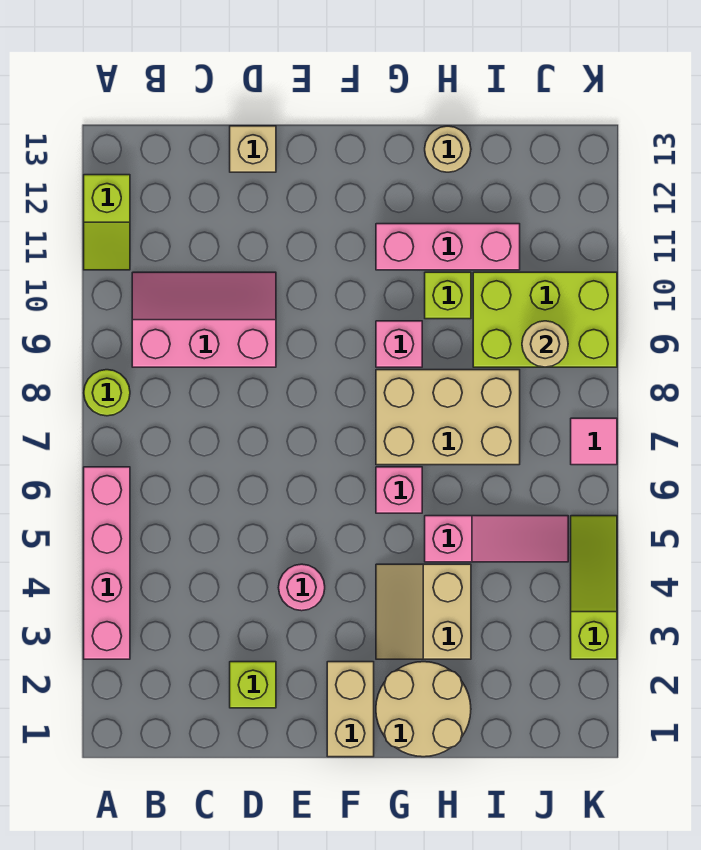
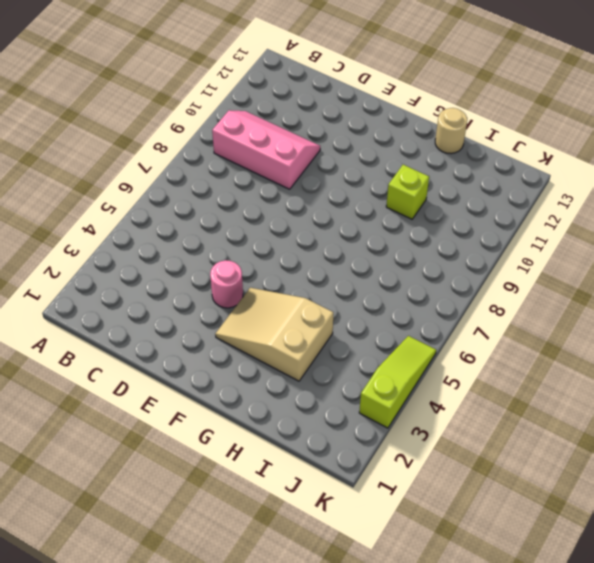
tan 2x3 slope [215,288,333,381] -> tan 2x2 slope [376,564,471,659]
none -> pink 1x4 brick [84,467,130,659]
none -> lime 1x1 round brick [84,370,130,416]
none -> lime 1x2 slope [84,175,130,270]

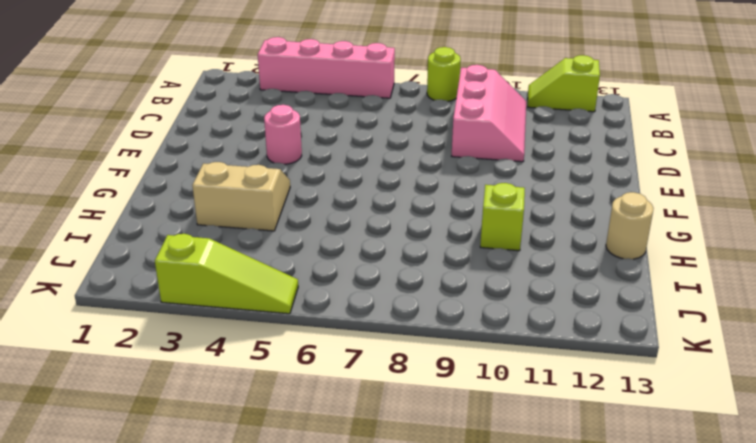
none -> lime 1x1 brick [230,662,276,708]
none -> tan 1x1 brick [230,126,276,172]
none -> tan 1x2 brick [327,662,374,757]

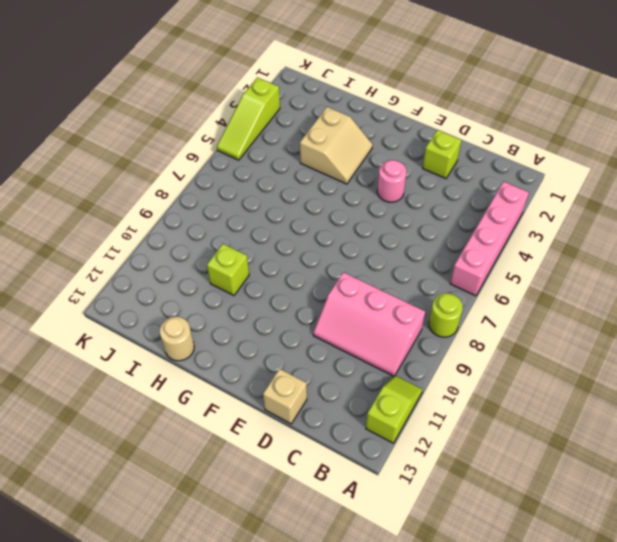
none -> tan 1x2 brick [327,662,374,757]
none -> tan 2x2 round brick [376,662,471,757]
none -> pink 1x1 brick [376,467,422,513]

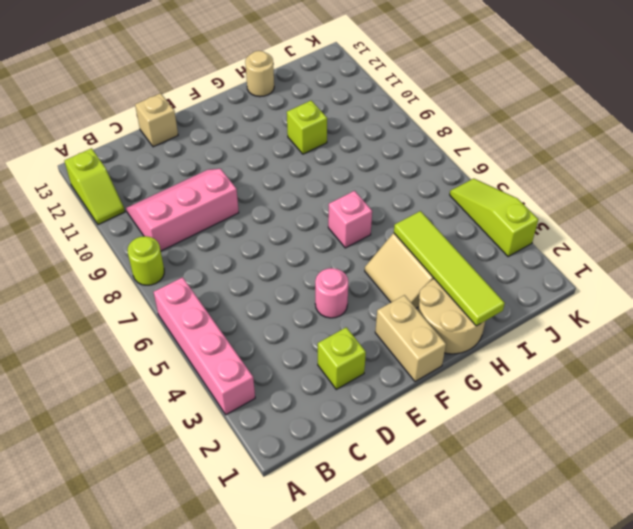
lime 1x4 tile [394,211,505,326] -> none
none -> tan 2x3 brick [376,370,520,465]
none -> pink 1x1 brick [376,321,422,367]
none -> pink 1x3 brick [376,224,520,270]

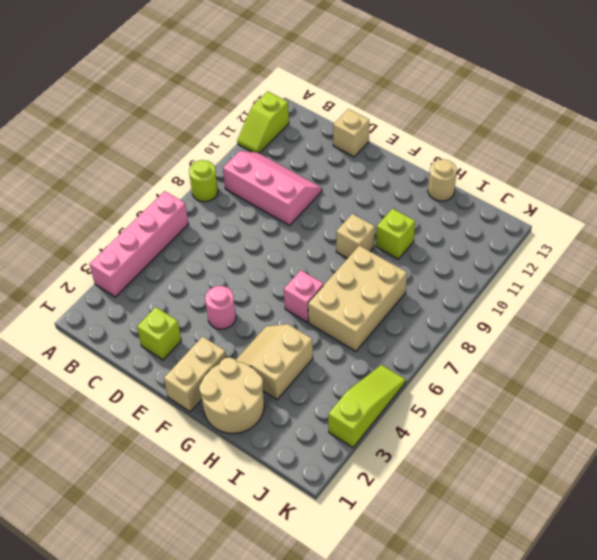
tan 1x1 brick [336,214,375,259] -> pink 1x1 brick [376,321,422,367]
tan 2x3 brick [308,246,407,351] -> tan 2x3 brick turned to [376,370,520,465]
none -> pink 1x3 brick [376,224,520,270]
none -> pink 1x3 slope [425,516,568,562]
none -> lime 2x3 brick [473,272,617,367]

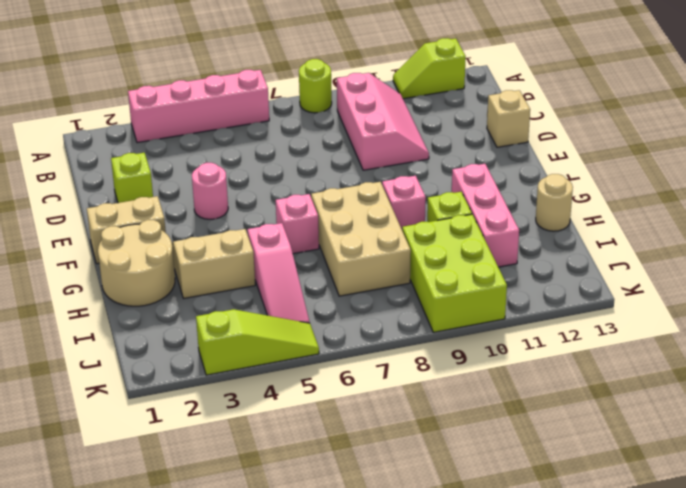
none -> pink 1x1 tile [571,418,617,465]
none -> tan 1x1 round brick [522,321,568,367]

